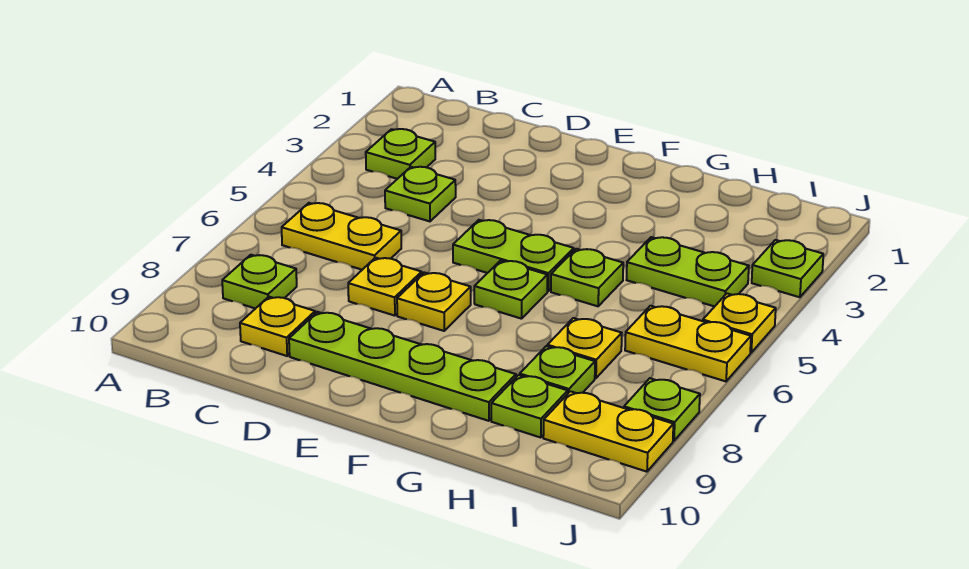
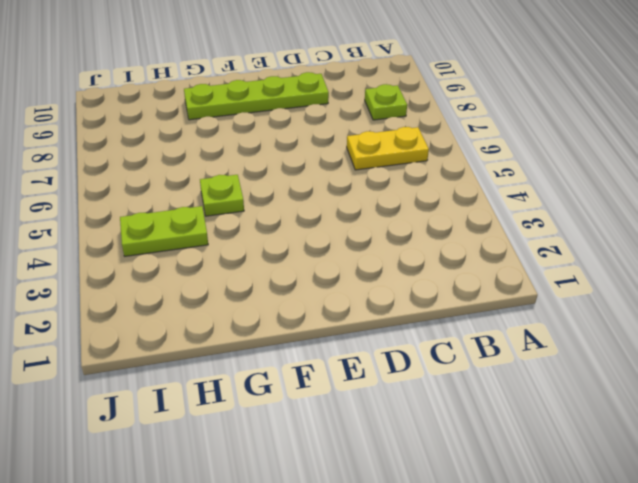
none -> lime 1x1 plate [366,129,435,179]
none -> lime 1x1 plate [385,167,456,221]
none -> yellow 1x1 plate [240,297,315,356]

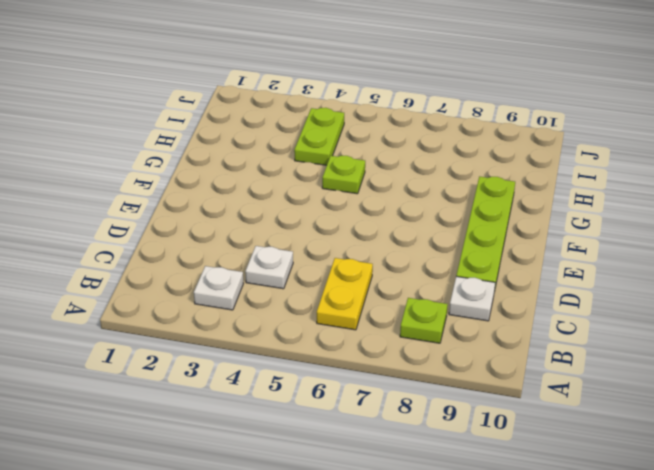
white 1x1 plate [194,266,243,310] -> lime 1x1 plate [366,129,435,179]
white 1x1 plate [245,246,293,289] -> lime 1x1 plate [385,167,456,221]
white 1x1 plate [449,276,495,321] -> yellow 1x1 plate [240,297,315,356]
none -> yellow 1x1 plate [348,258,422,316]
none -> lime 1x2 plate [453,220,574,291]
none -> yellow 1x1 plate [397,272,471,331]

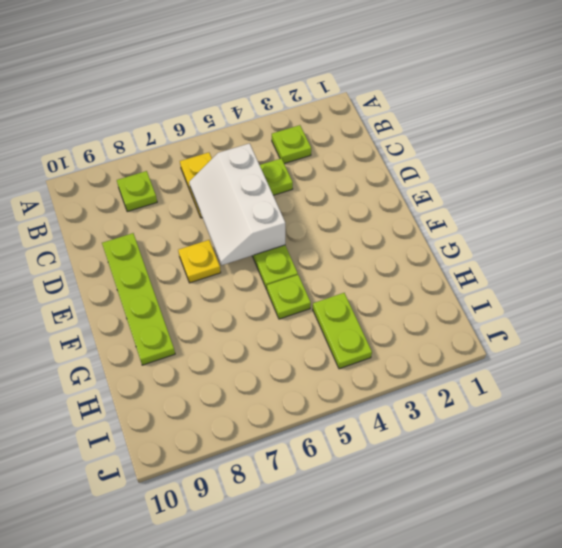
white 2x3 slope [189,143,285,265] -> none
none -> yellow 1x1 plate [240,297,315,356]
none -> yellow 1x1 plate [348,258,422,316]
none -> lime 1x1 plate [474,261,547,319]

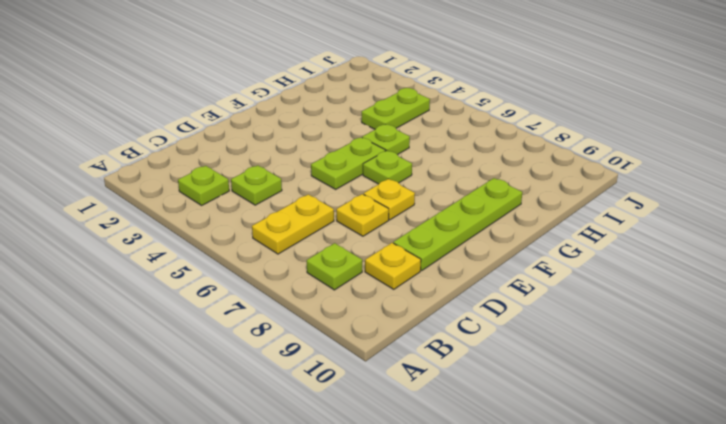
none -> yellow 1x1 plate [547,318,622,378]
none -> lime 1x1 plate [520,346,595,393]
none -> lime 1x1 plate [491,375,568,438]

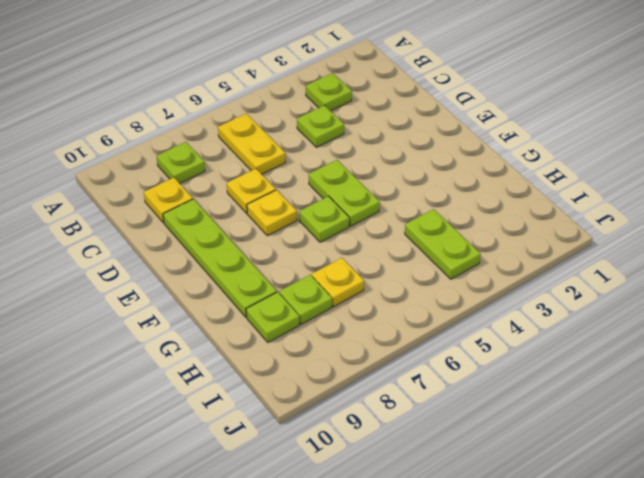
none -> lime 1x1 plate [551,249,623,306]
none -> yellow 1x2 plate [625,306,751,381]
none -> yellow 1x2 plate [543,391,673,472]

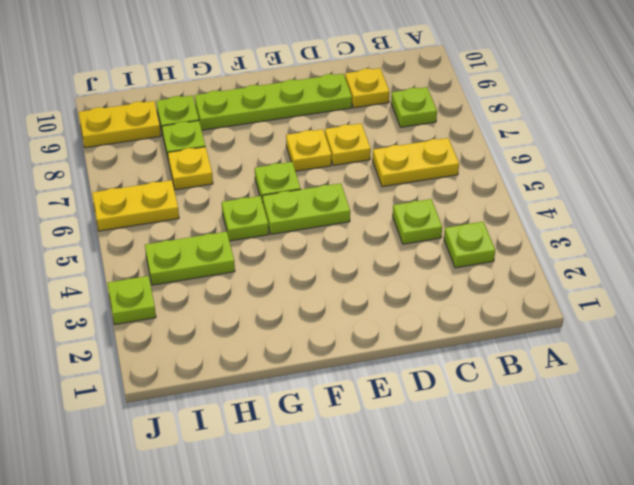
none -> yellow 1x1 plate [703,293,776,353]
none -> lime 1x1 plate [624,378,700,441]

